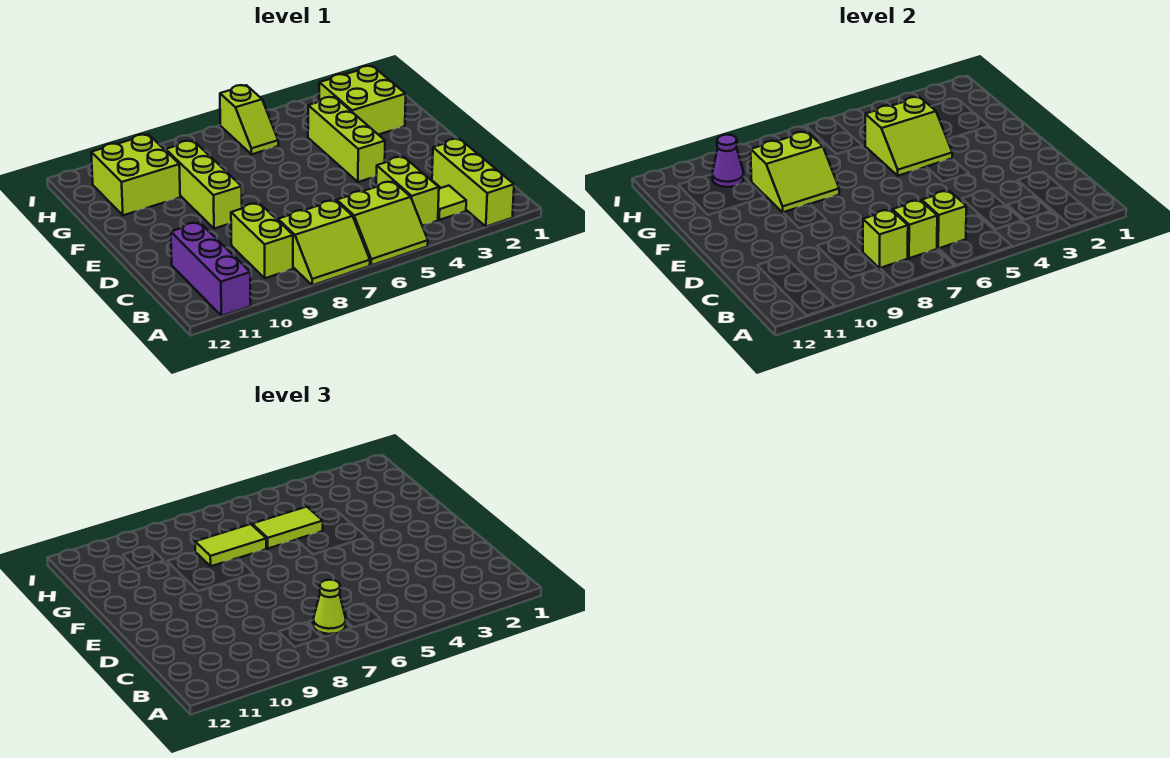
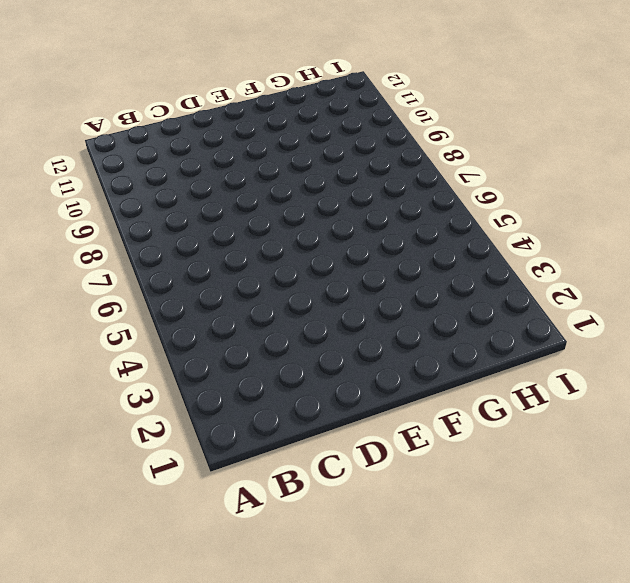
none -> lime 1x3 brick [432,139,514,227]
none -> lime 2x2 slope [337,182,428,265]
none -> lime 2x2 slope [278,200,370,285]

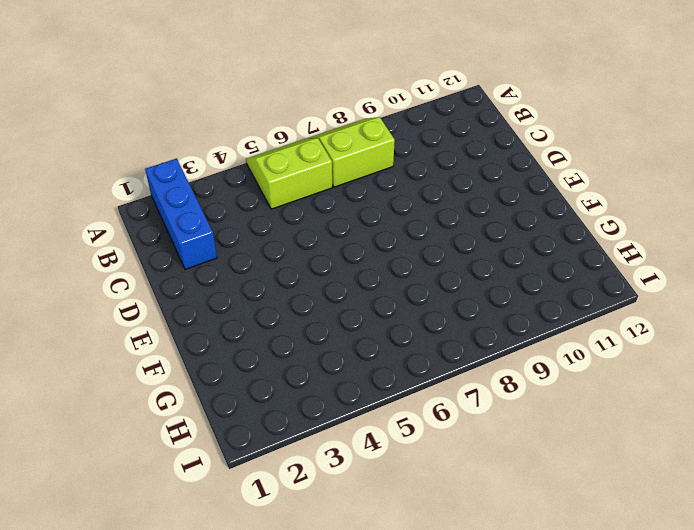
blue 1x3 brick [145,158,217,270] -> lime 1x3 brick [432,139,514,227]
none -> purple 1x3 brick [171,222,251,316]
none -> lime 1x1 tile [438,186,466,220]
none -> lime 1x2 brick [376,157,439,226]

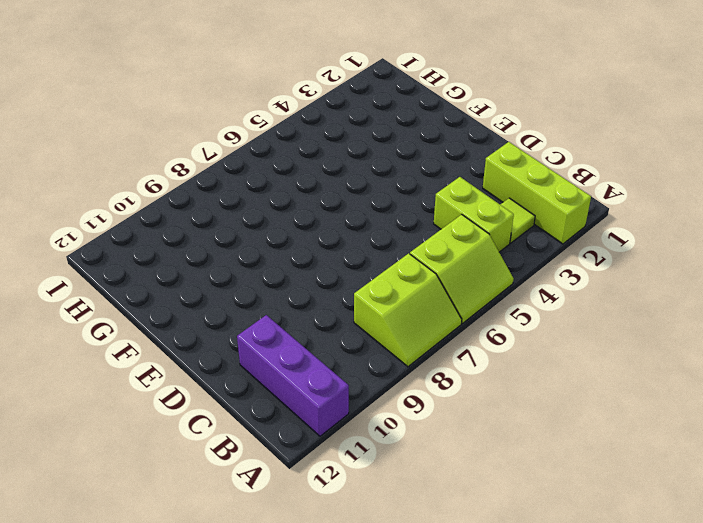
none -> lime 1x2 brick [231,203,293,278]
none -> lime 1x3 brick [308,97,385,182]
none -> lime 1x3 brick [165,141,242,229]

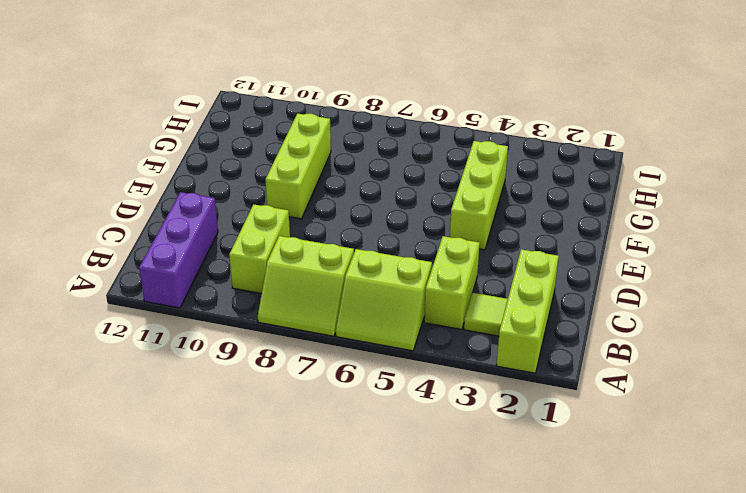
none -> lime 2x2 brick [319,66,406,135]
none -> lime 2x2 brick [91,134,180,215]
none -> lime 1x2 slope [220,85,278,154]

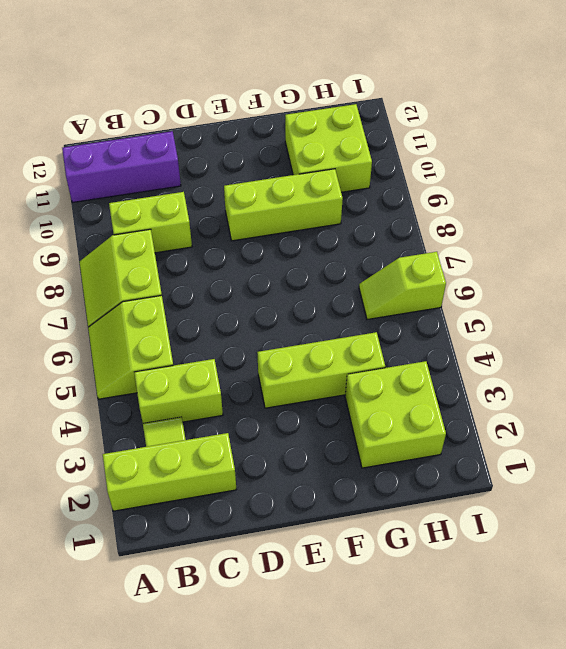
none -> lime 1x1 brick [922,191,966,249]
none -> lime 1x1 brick [893,200,937,258]
none -> lime 1x1 brick [863,210,908,268]

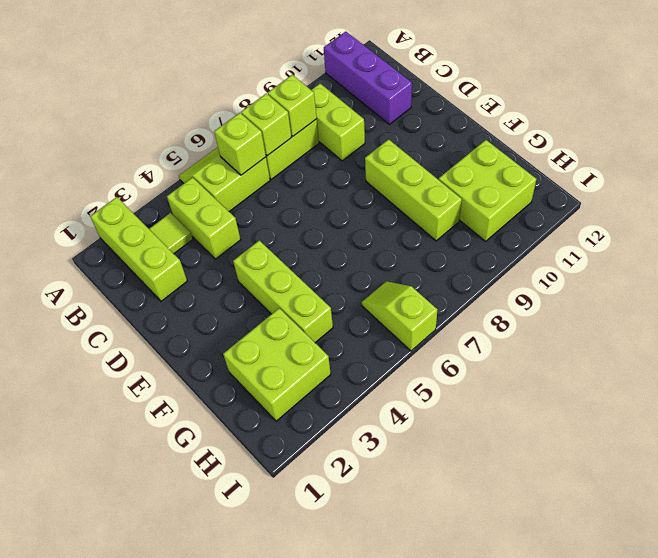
none -> lime 2x2 slope [865,97,952,176]
none -> lime 2x2 slope [751,132,839,212]
none -> purple 1x1 cone [712,135,744,187]

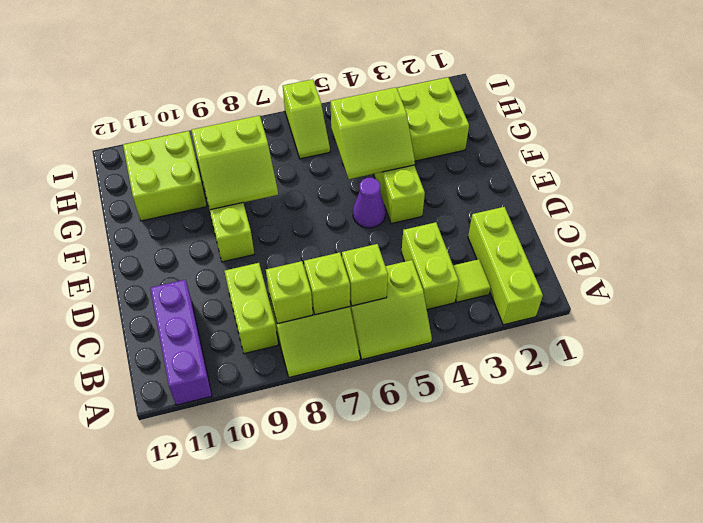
purple 1x1 cone [353,178,386,228] -> purple 1x1 cone moved to [712,135,744,187]
none -> lime 1x1 cone [313,580,346,634]
none -> lime 1x2 tile [252,507,323,548]
none -> lime 1x2 tile [195,524,266,566]

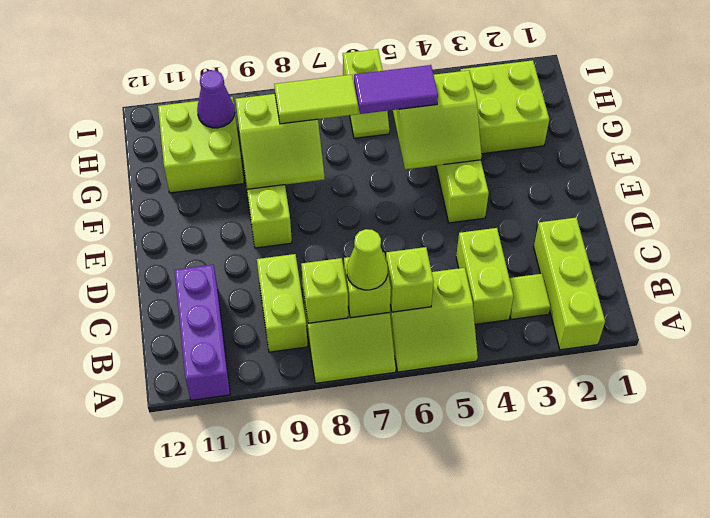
purple 1x2 tile [354,65,438,114] -> lime 1x2 tile [252,507,323,548]

